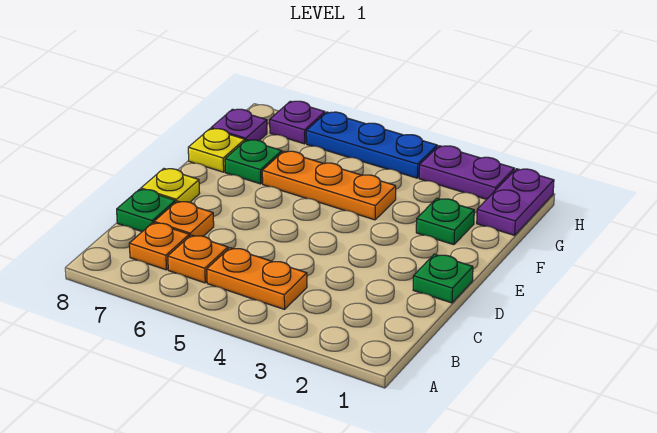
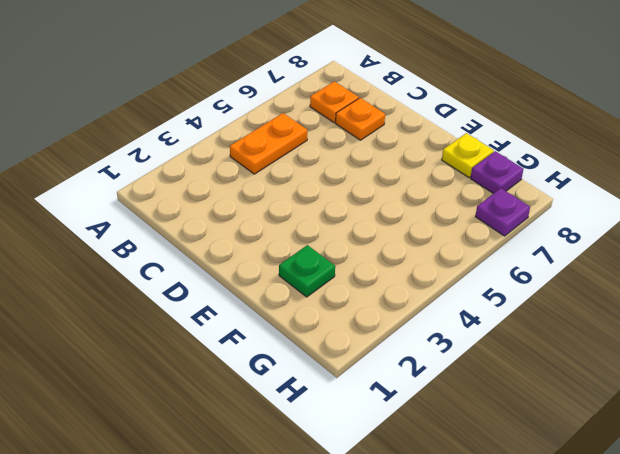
none -> orange 1x1 plate [168,235,228,283]
none -> green 1x1 plate [117,189,175,232]
none -> green 1x1 plate [413,254,473,303]

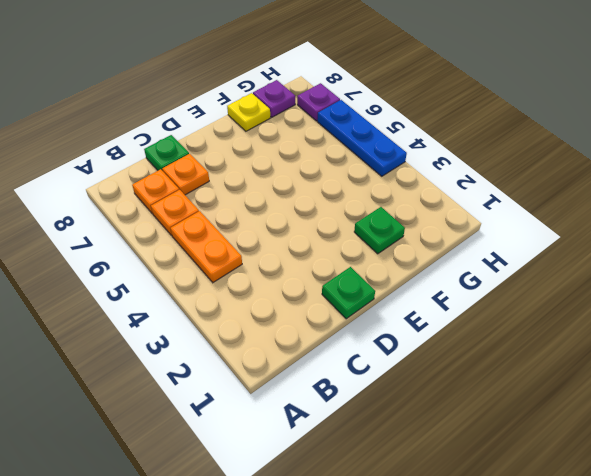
none -> yellow 1x1 plate [141,169,200,202]
none -> orange 1x3 plate [262,151,396,220]
none -> green 1x1 plate [225,140,282,184]

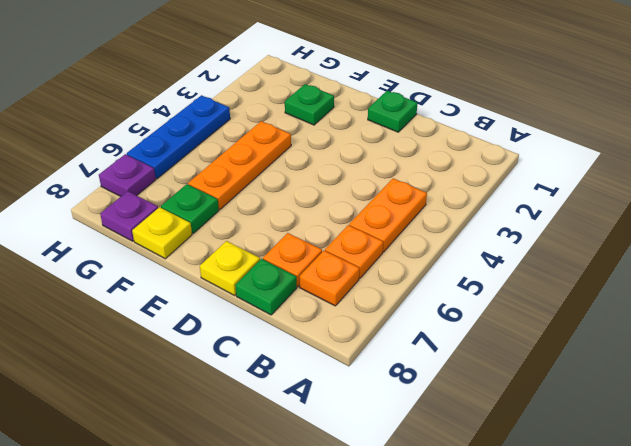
none -> purple 1x2 plate [477,169,554,235]
none -> purple 1x2 plate [419,146,514,199]

